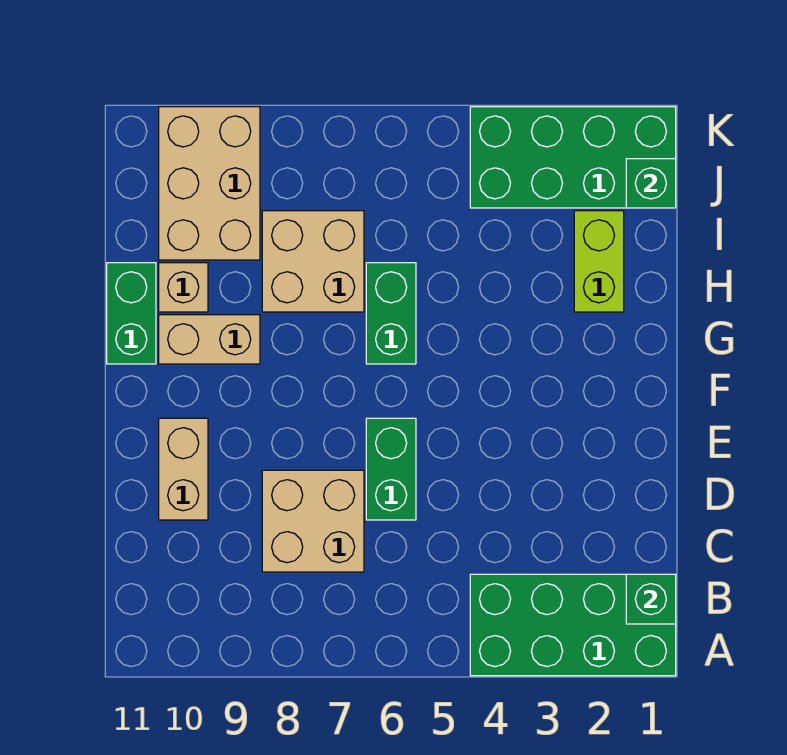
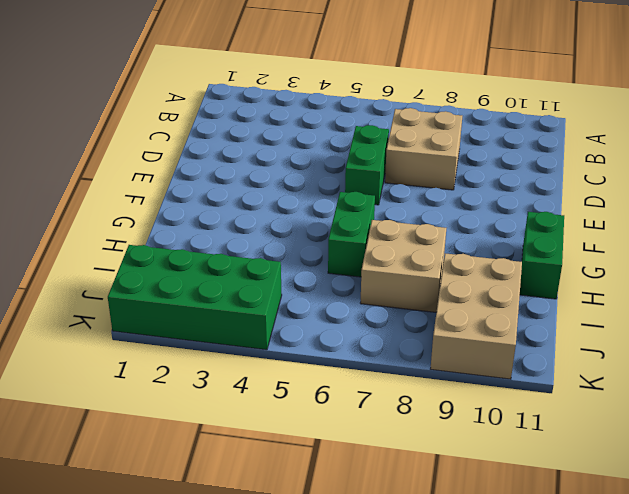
none -> green 2x4 brick [470,574,676,676]
none -> tan 1x2 brick [159,418,208,520]
none -> tan 1x2 brick [159,315,260,364]

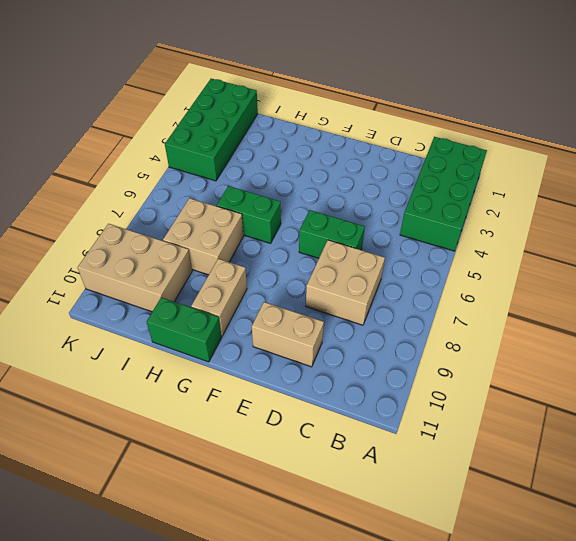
none -> lime 1x2 brick [574,211,624,312]
none -> tan 1x1 brick [159,263,208,312]
none -> green 1x1 brick [626,574,676,624]

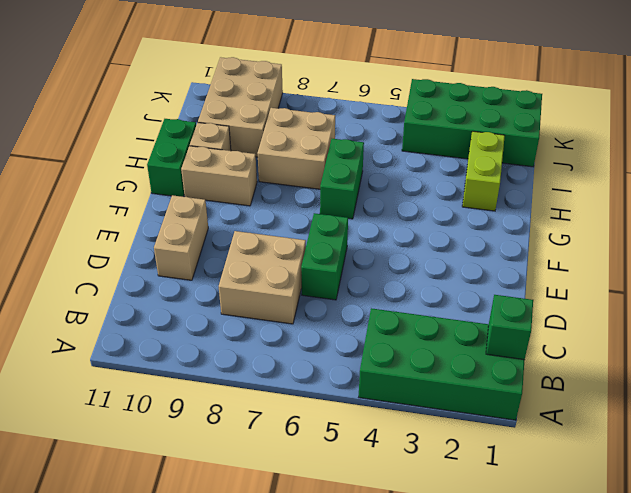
none -> green 1x1 brick [626,159,676,208]

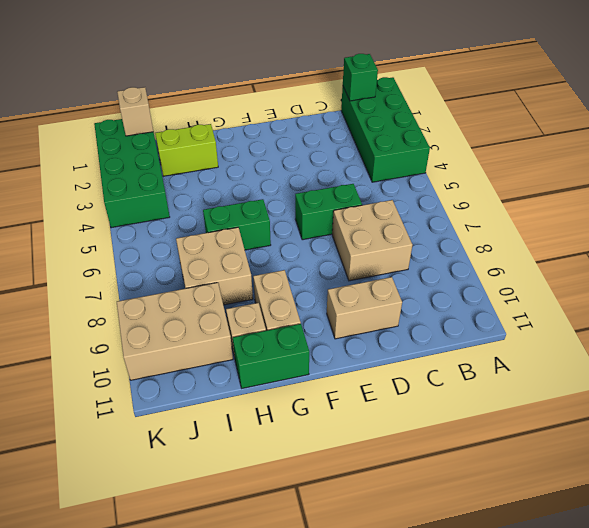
tan 1x1 brick [117,87,153,136] -> green 1x1 brick [626,159,676,208]

